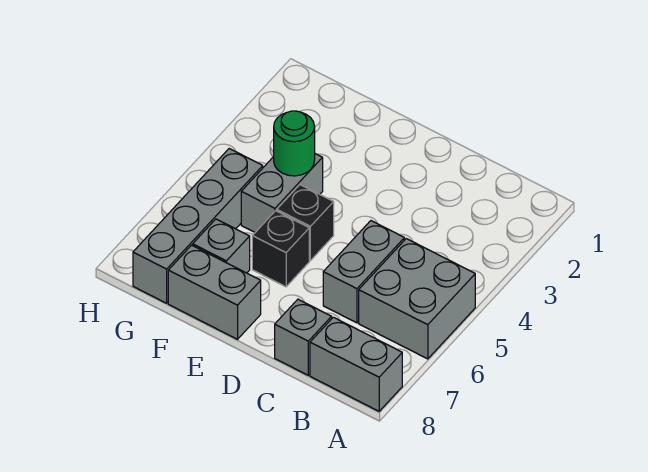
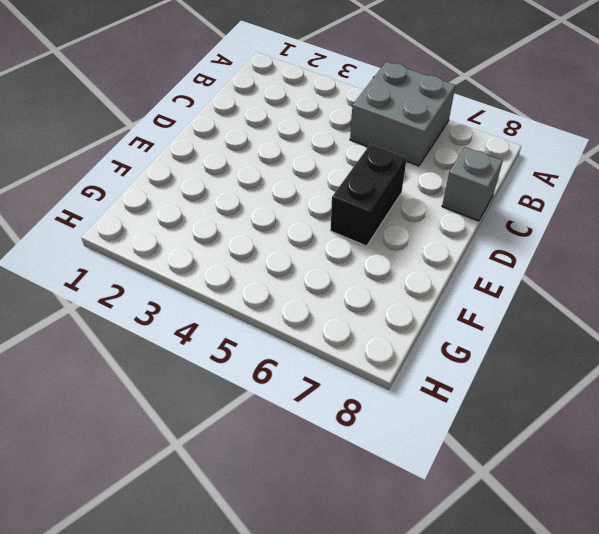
black 1x2 brick [330,144,407,246] -> black 1x1 brick [252,211,309,287]
none -> grey 1x2 brick [310,317,402,411]
none -> grey 1x2 brick [323,221,404,323]

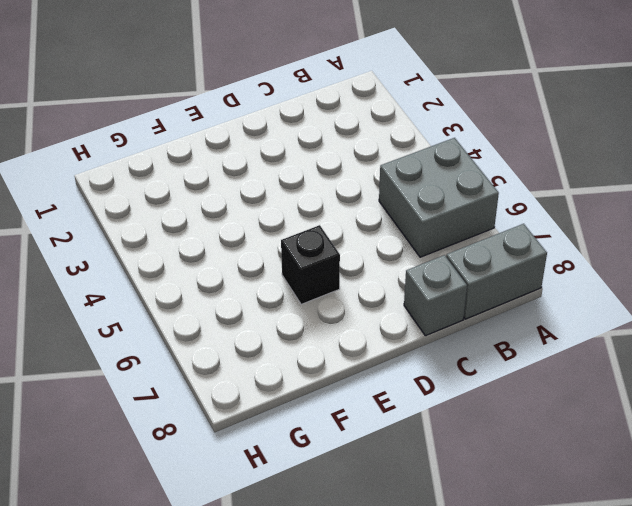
none -> grey 1x2 brick [323,221,404,323]
none -> black 1x1 brick [277,185,334,260]

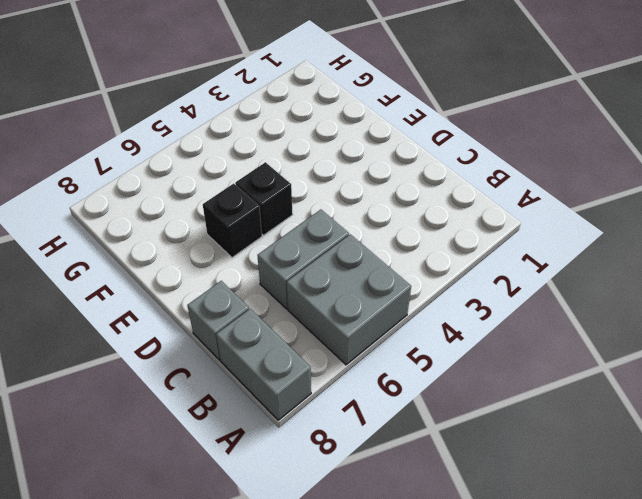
none -> grey 1x2 brick [168,245,261,339]
none -> grey 1x2 brick [241,154,323,232]

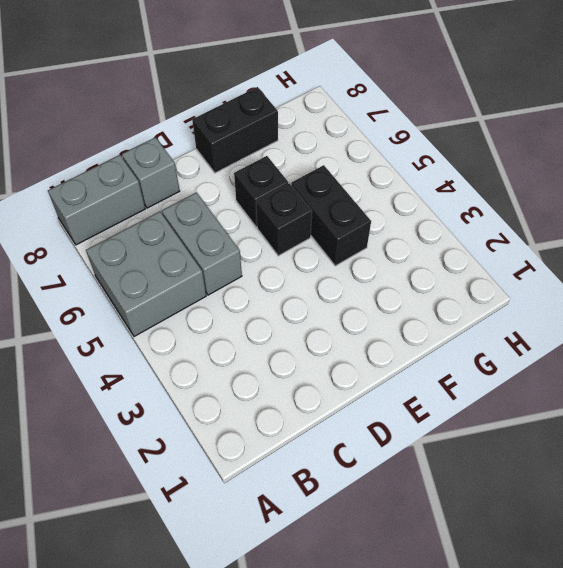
black 1x2 brick [192,87,278,173] -> grey 1x2 brick [168,245,261,339]
black 1x2 brick [291,165,371,266] -> grey 1x2 brick [241,154,323,232]
none -> grey 1x1 brick [193,219,250,273]
none -> grey 1x4 brick [133,149,263,303]

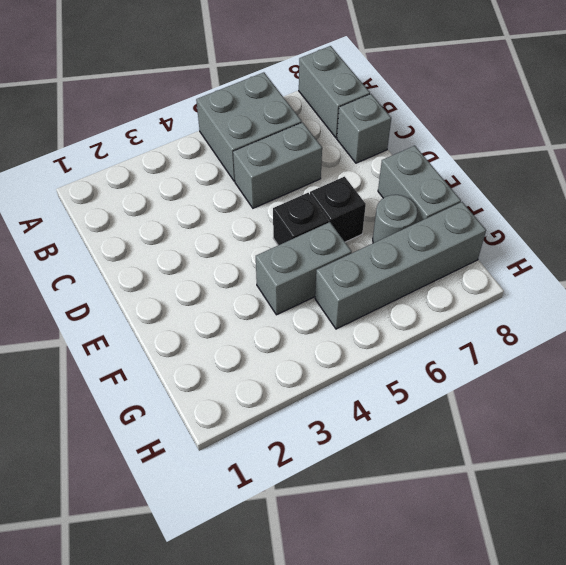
grey 1x1 round brick [373,195,417,243] -> grey 1x1 brick [193,219,250,273]
none -> green 1x1 round brick [274,111,315,176]

